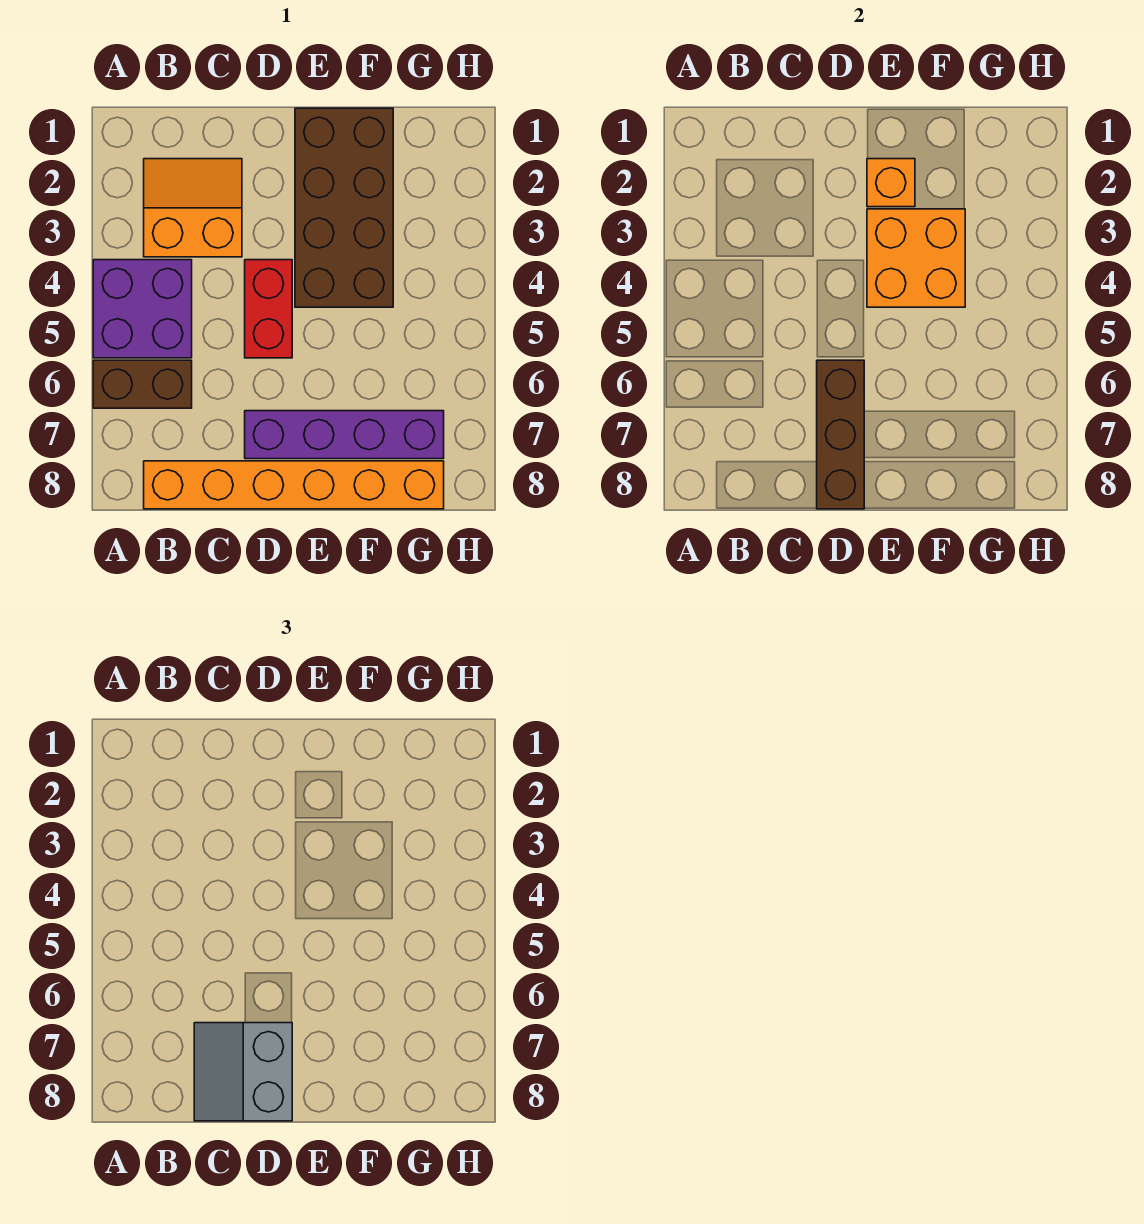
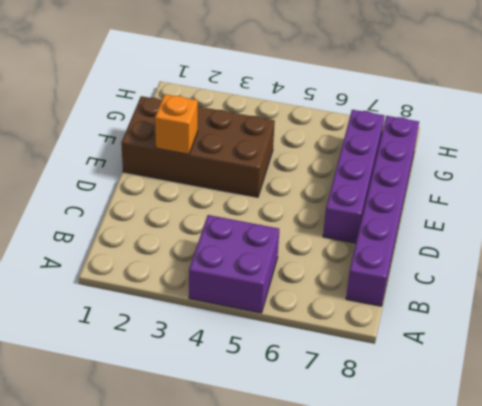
purple 1x6 brick [346,116,419,306] -> orange 1x6 brick [144,461,444,509]
none -> brown 1x2 brick [93,360,192,408]
none -> orange 2x2 slope [144,159,242,257]

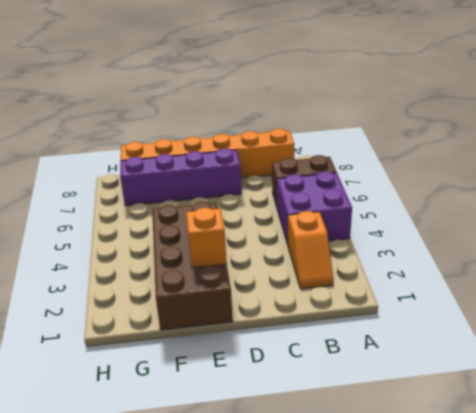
orange 1x2 slope [288,211,334,289] -> orange 2x2 slope [144,159,242,257]
none -> red 1x2 brick [245,260,292,358]
none -> brown 1x3 brick [817,360,864,509]

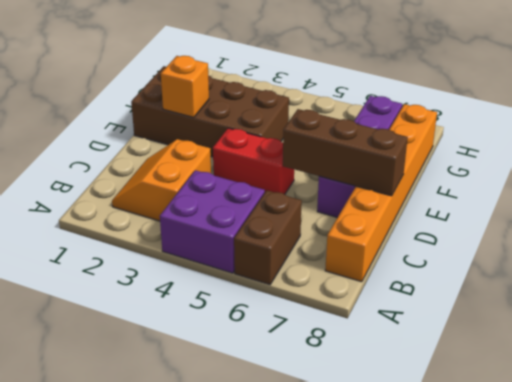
none -> orange 2x2 brick [867,209,965,307]
none -> grey 2x2 slope [194,1023,292,1121]

